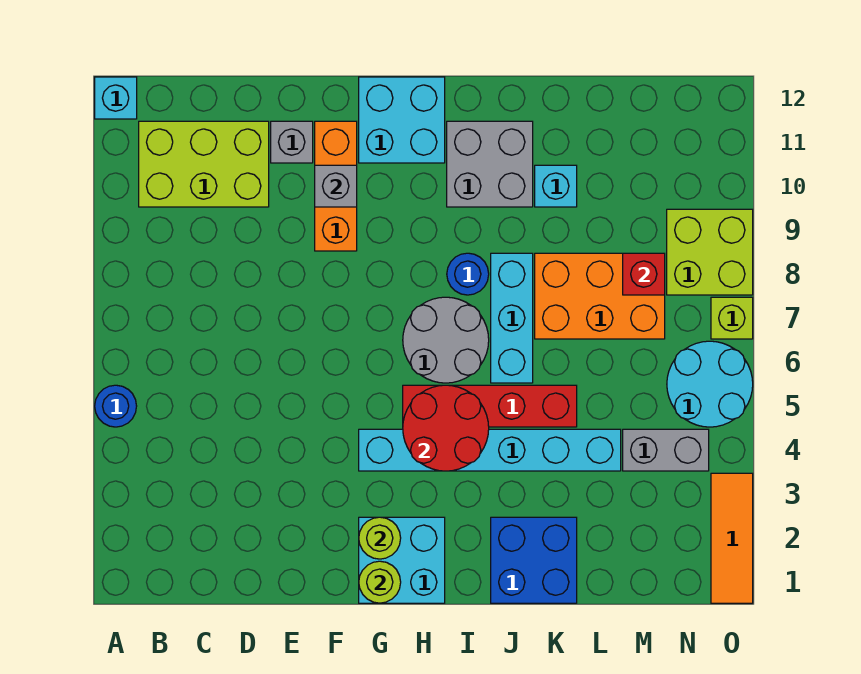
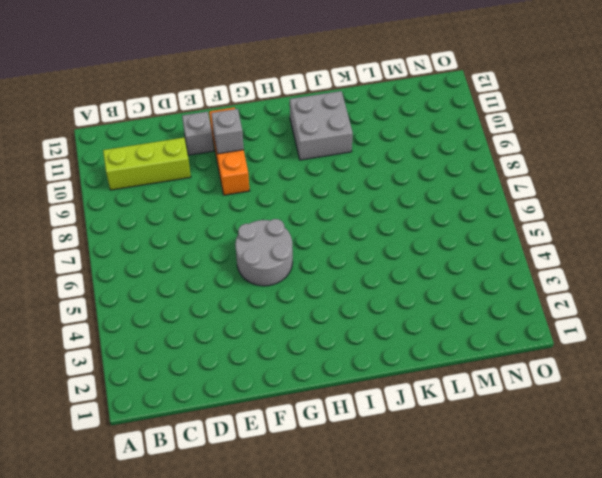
lime 1x3 brick [103,138,191,190] -> lime 2x3 brick [139,121,269,207]
grey 2x2 round brick [235,219,293,286] -> grey 2x2 round brick moved to [403,297,489,383]
none -> blue 1x1 round brick [95,385,137,427]
none -> cyan 1x1 brick [95,77,137,119]
none -> cyan 2x2 brick [359,517,445,603]

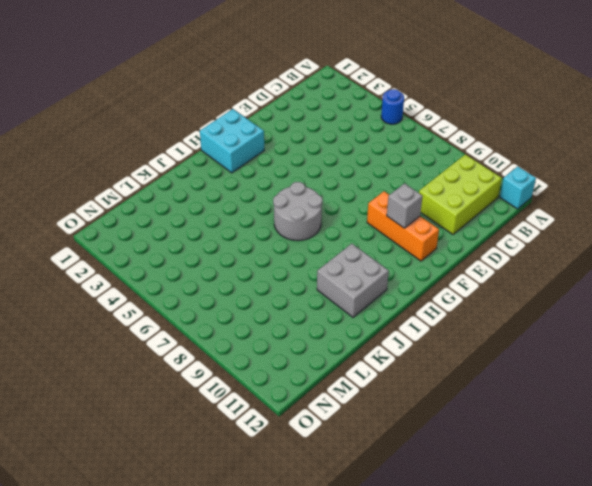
none -> grey 1x1 brick [271,121,313,163]
none -> cyan 1x6 brick [359,429,621,471]
none -> cyan 2x2 brick [359,77,445,163]

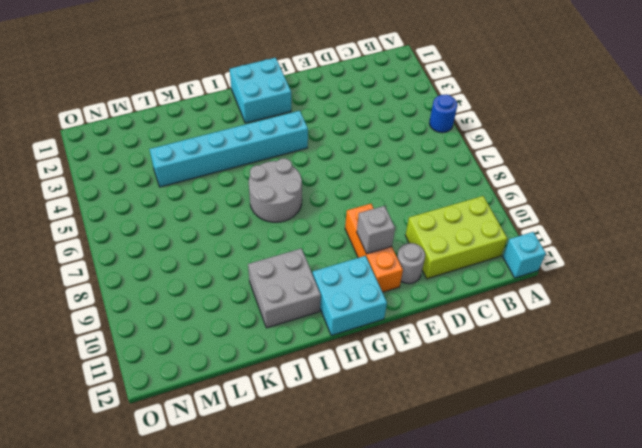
grey 1x1 round brick [397,243,425,284] -> grey 1x1 brick [271,121,313,163]
none -> red 1x4 brick [403,385,577,427]
none -> blue 1x1 round brick [447,253,489,295]
none -> blue 2x2 brick [491,517,577,603]

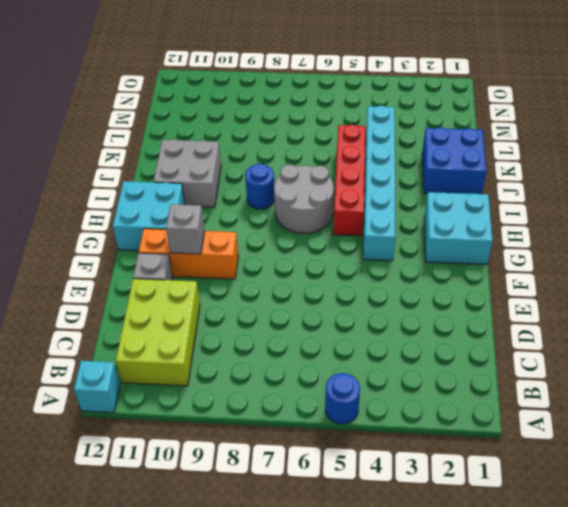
none -> cyan 1x3 brick [491,253,533,383]
none -> orange 2x3 brick [535,253,665,339]
none -> cyan 1x1 brick [535,165,577,207]

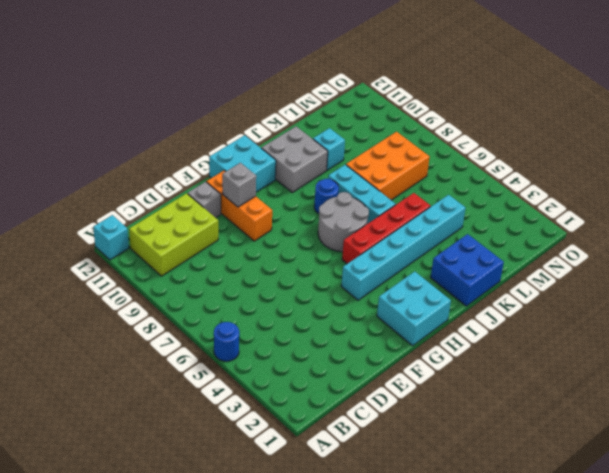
none -> grey 1x2 brick [623,429,709,471]
none -> cyan 2x2 round brick [667,341,753,427]
none -> lime 2x2 brick [667,209,753,295]

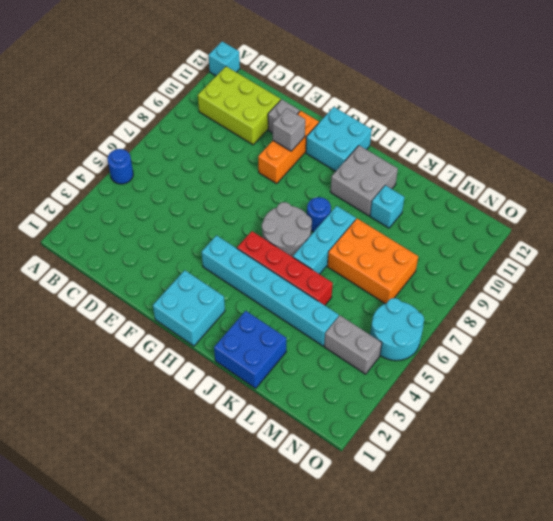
none -> lime 2x2 brick [667,209,753,295]
none -> orange 1x3 tile [711,473,753,603]
none -> lime 1x1 brick [711,297,753,339]

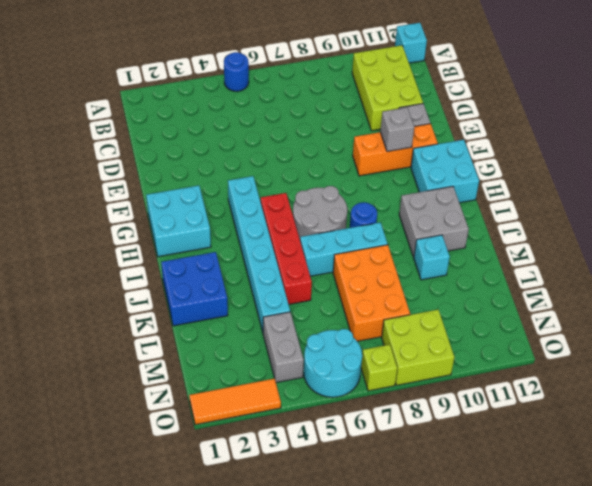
none -> lime 1x1 round brick [359,561,401,603]
none -> lime 1x1 round brick [359,517,401,559]
none -> red 2x2 round brick [403,385,489,471]

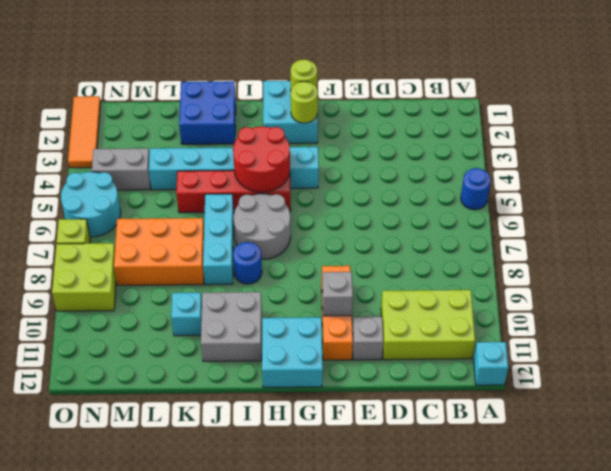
none -> red 1x1 brick [623,253,665,295]

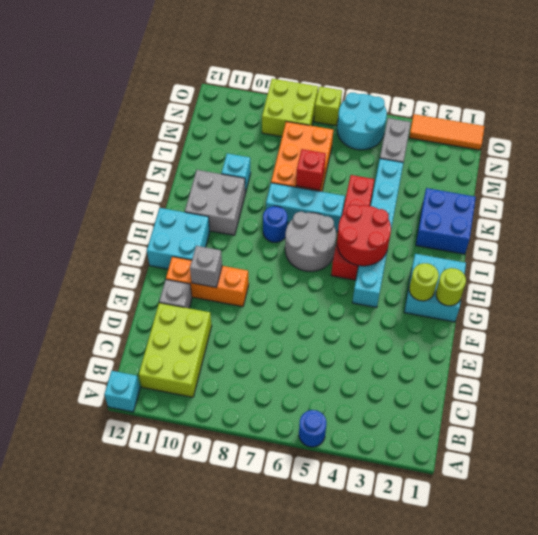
red 1x1 brick [296,149,326,190] -> red 1x1 brick moved to [623,253,665,295]

